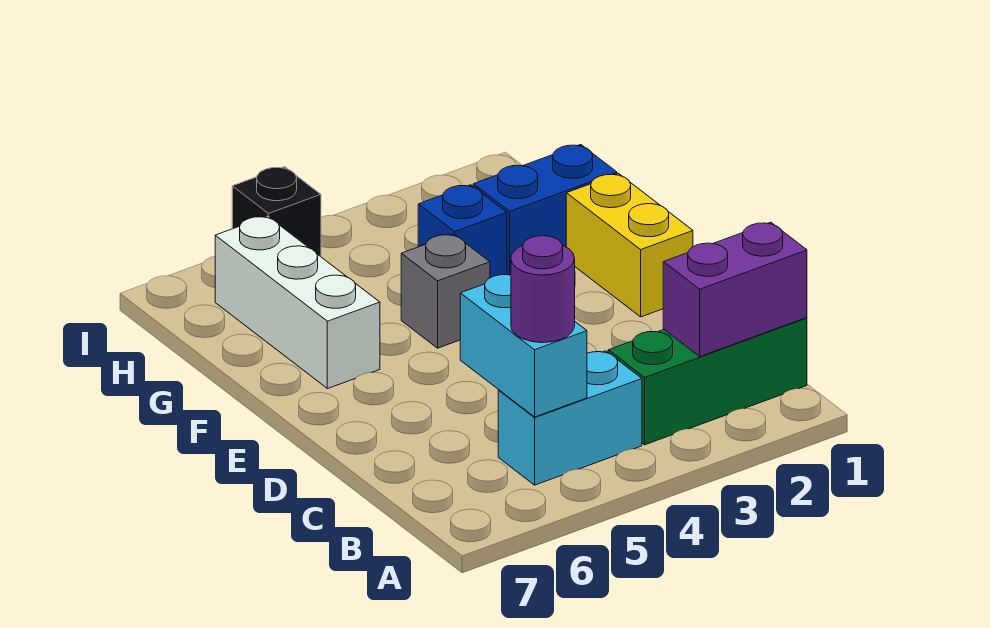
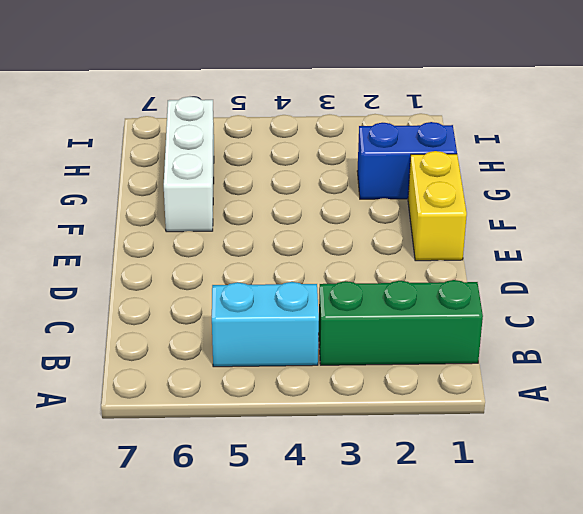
none -> grey 1x1 brick [401,234,490,348]
none -> blue 1x1 brick [418,185,507,278]

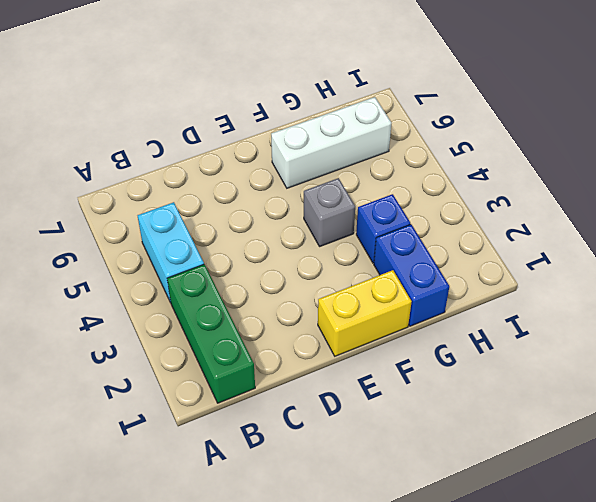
none -> black 1x1 brick [232,167,321,257]
none -> purple 1x2 brick [663,222,807,356]

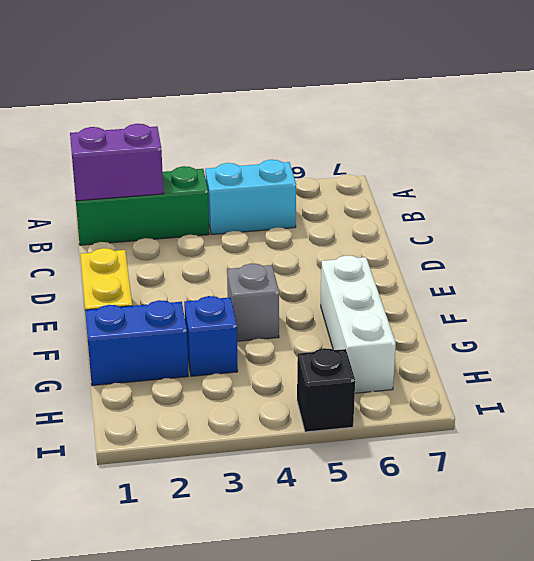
none -> cyan 1x2 brick [460,275,587,417]
none -> purple 1x1 round brick [511,236,575,343]

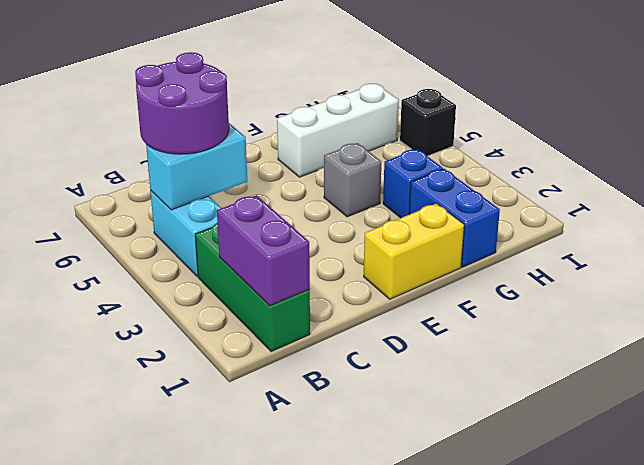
purple 2x2 round brick [135,52,229,154] -> purple 1x1 round brick [511,236,575,343]

